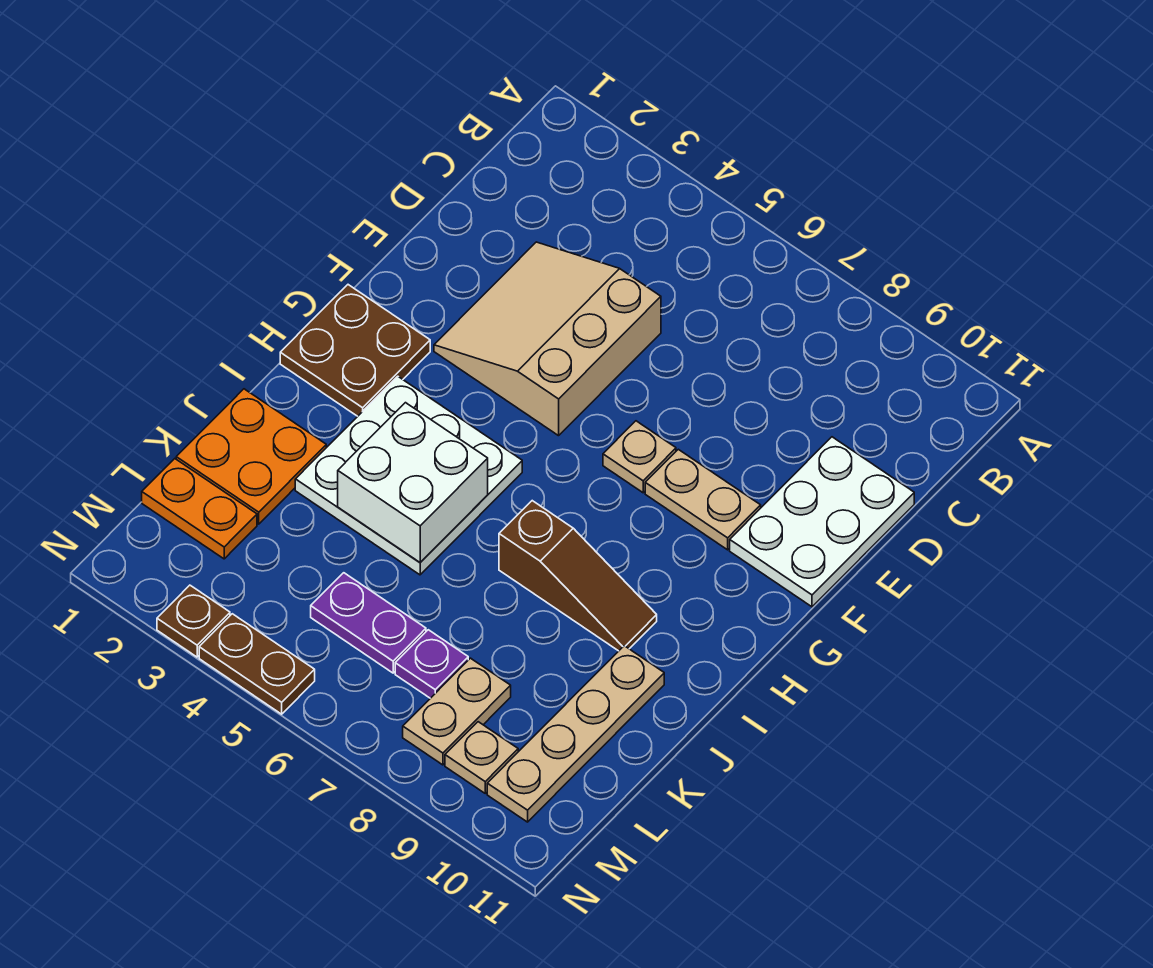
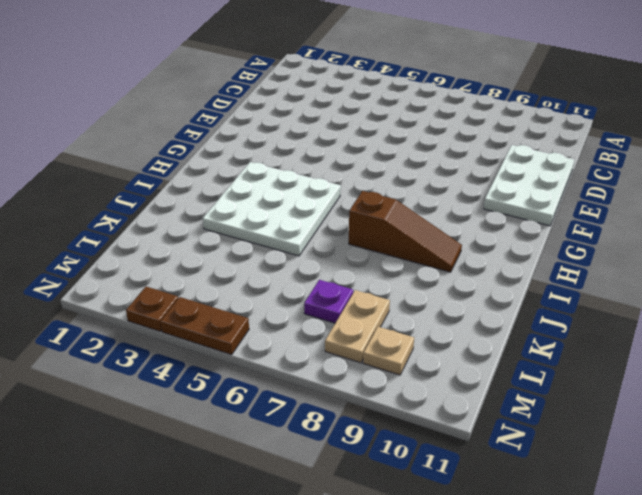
none -> tan 3x3 slope [434,242,661,436]
none -> tan 1x1 plate [603,421,676,493]
none -> tan 1x2 plate [645,449,761,550]

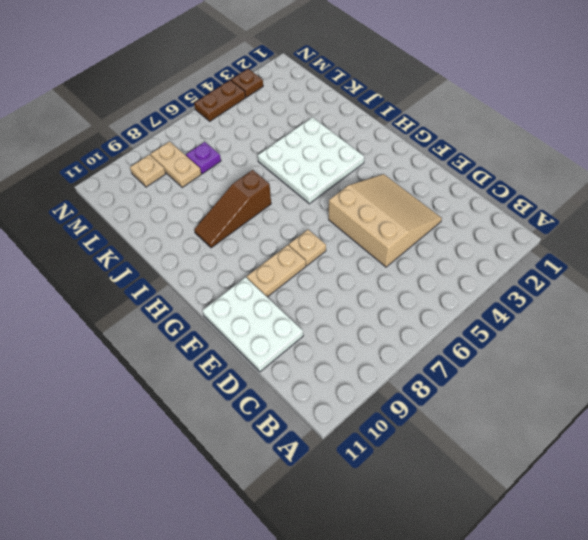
none -> brown 2x2 plate [280,285,430,416]
none -> orange 2x2 plate [176,389,326,524]
none -> tan 1x4 plate [487,646,664,822]

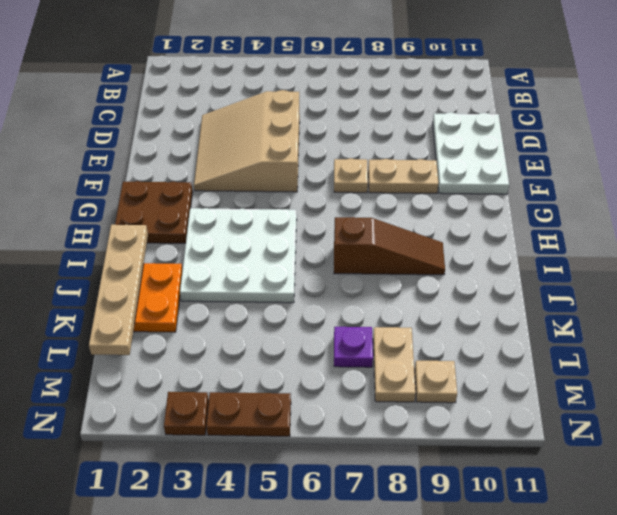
tan 1x4 plate [89,225,148,355] -> tan 1x4 plate moved to [487,646,664,822]
none -> orange 1x2 plate [142,459,257,559]
none -> purple 1x2 plate [311,573,426,673]
none -> white 2x2 brick [338,403,488,562]

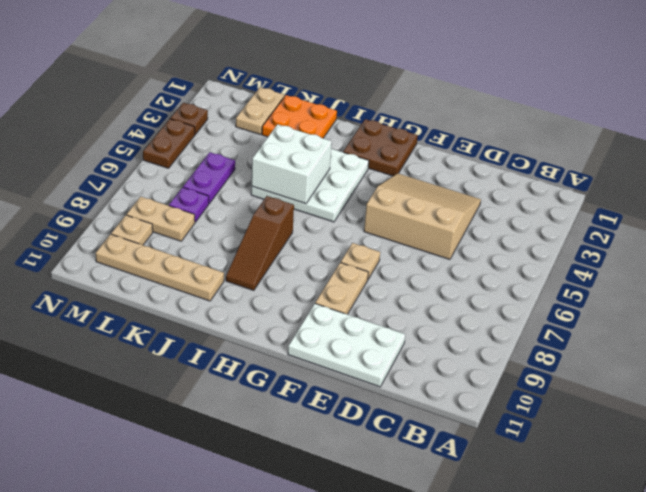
tan 1x2 plate [236,87,284,135] -> orange 1x2 plate [142,459,257,559]

